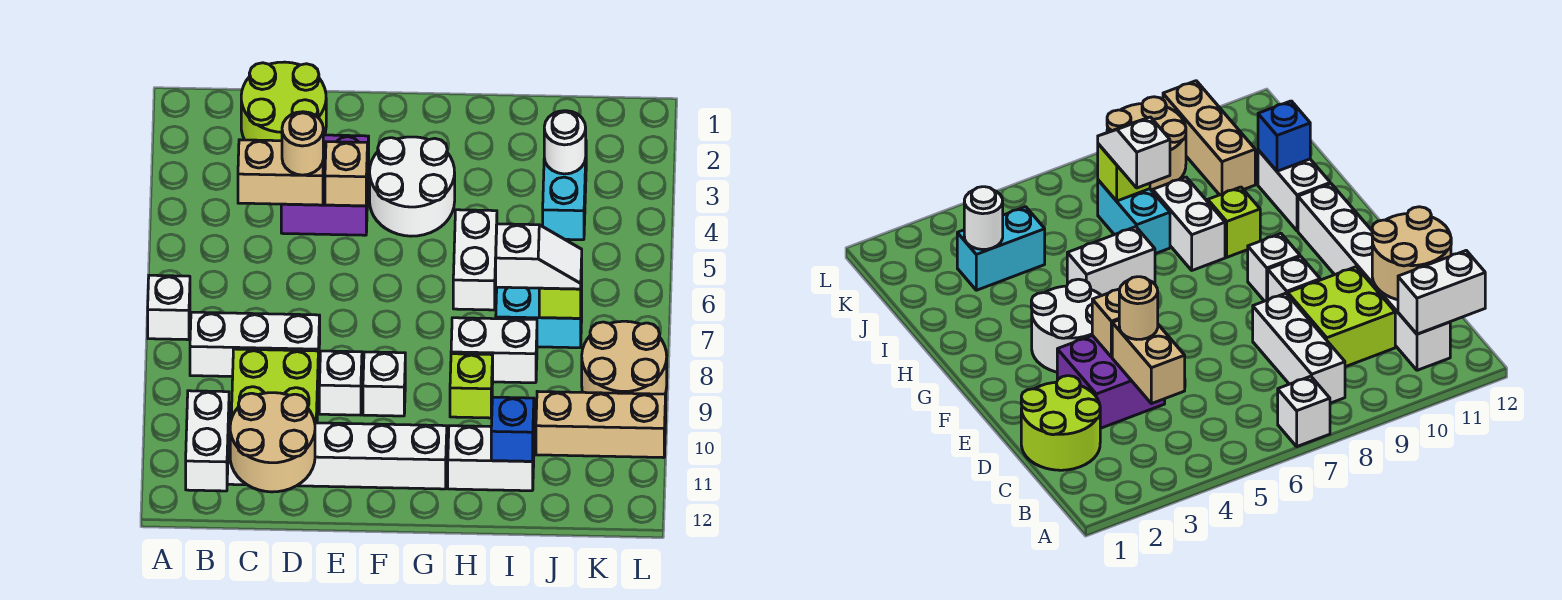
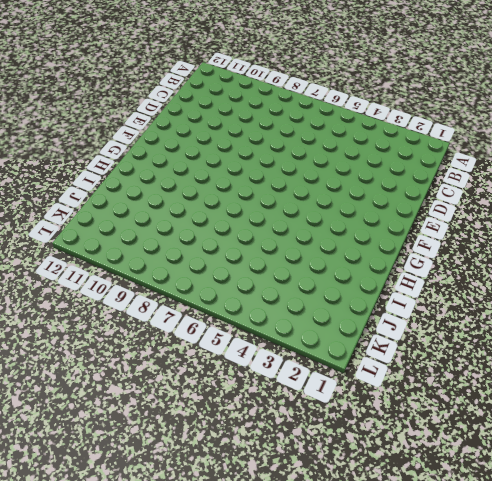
none -> white 1x1 brick [148,275,190,340]
none -> white 1x3 brick [190,312,320,377]
none -> white 1x6 brick [227,421,447,489]

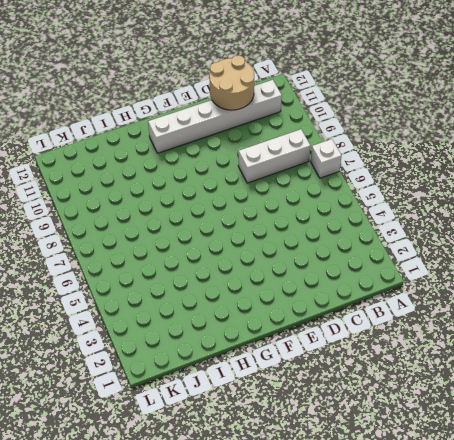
none -> lime 2x2 round brick [241,62,326,141]
none -> lime 2x2 brick [231,349,318,423]
none -> purple 2x2 brick [281,135,369,235]

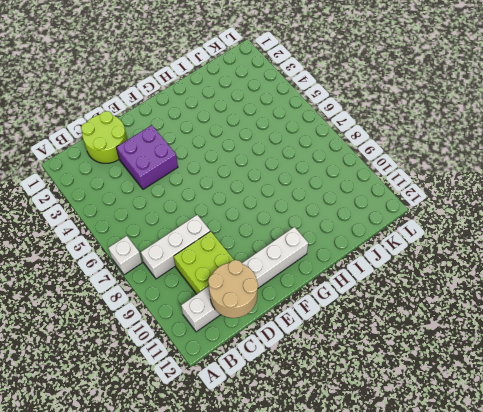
none -> white 1x1 brick [319,351,362,415]
none -> white 2x2 round brick [370,137,455,236]
none -> white 1x1 brick [363,352,405,416]

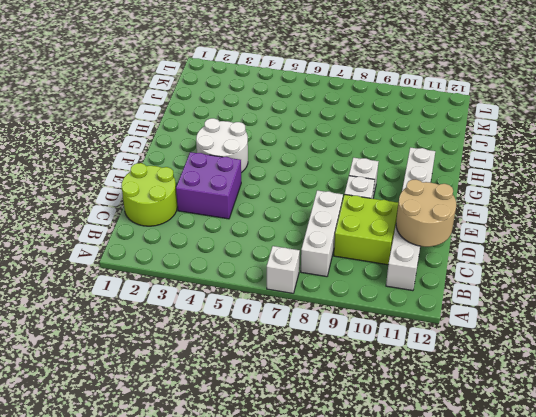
none -> white 1x2 brick [453,210,497,310]
none -> white 1x2 brick [451,318,537,383]
none -> lime 1x1 brick [450,354,493,418]

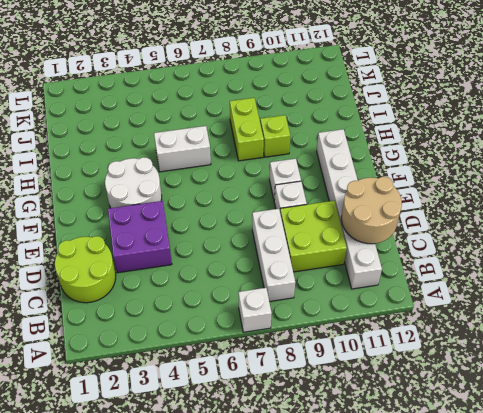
lime 1x2 brick [230,98,264,161] -> white 1x2 brick [451,318,537,383]
none -> white 1x2 brick [448,426,534,491]
none -> cyan 1x2 brick [496,287,582,348]
none -> cyan 1x2 brick [543,158,586,240]

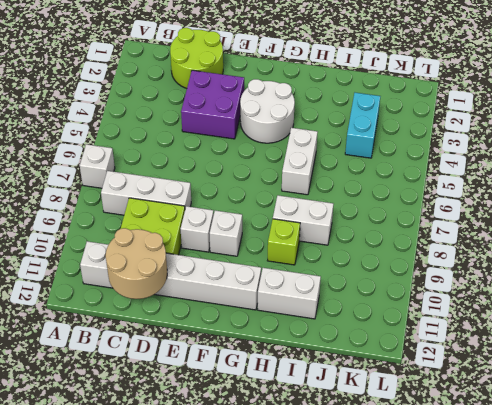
none -> cyan 1x2 brick [496,287,582,348]
none -> tan 1x3 brick [536,391,666,458]
none -> tan 2x2 round brick [582,321,667,394]

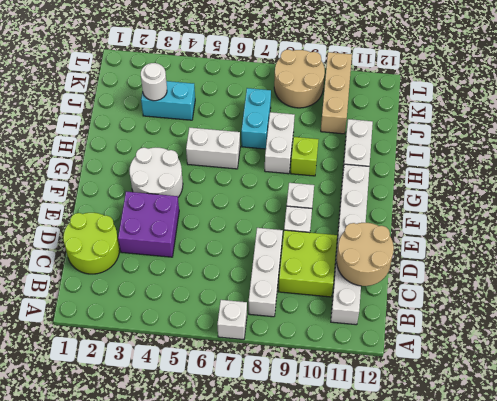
none -> white 1x2 brick [186,391,229,491]
none -> tan 1x2 brick [238,140,324,205]
none -> tan 1x1 brick [325,142,367,206]

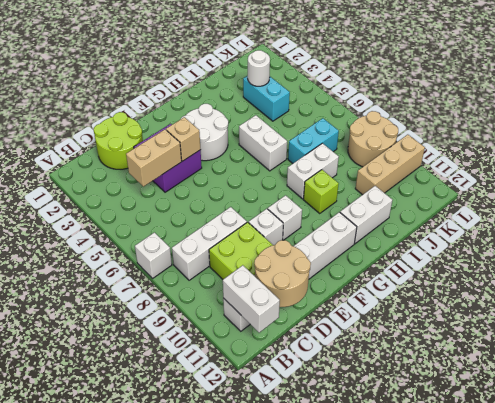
none -> blue 1x1 brick [491,397,534,461]
none -> lime 1x1 brick [539,265,582,318]
none -> tan 1x1 round brick [282,112,323,175]

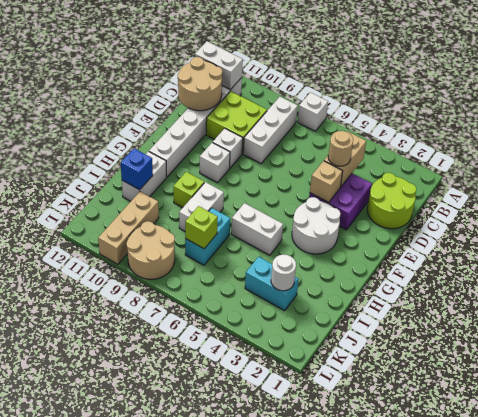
none -> white 1x2 slope [496,224,582,289]

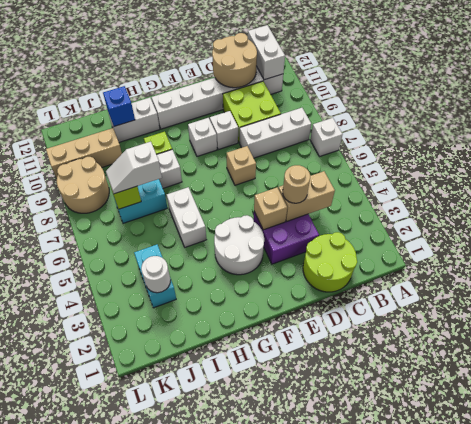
tan 1x1 brick [226,146,256,185] -> none

